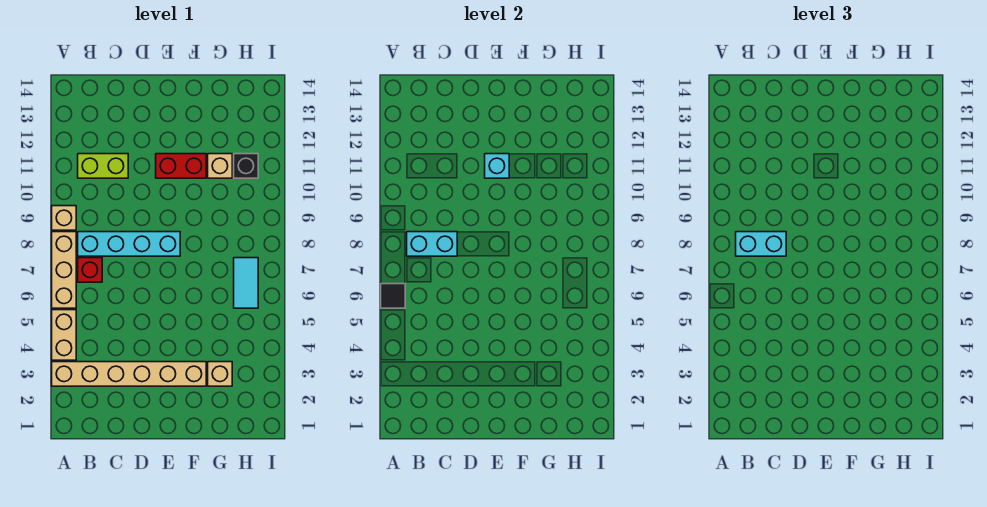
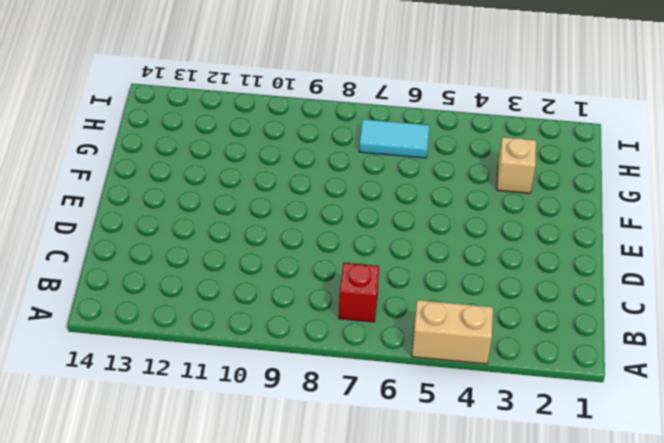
none -> tan 1x6 brick [52,362,206,386]
none -> tan 1x3 brick [52,232,76,308]
none -> tan 1x1 brick [52,206,76,230]

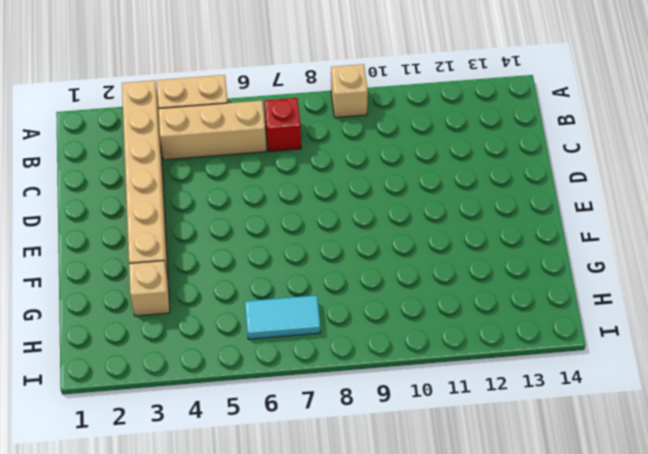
tan 1x3 brick [158,101,266,160] -> tan 1x3 brick moved to [52,232,76,308]
none -> cyan 1x4 brick [78,232,180,256]
none -> lime 1x2 brick [78,154,128,178]
none -> red 1x2 brick [156,154,206,178]

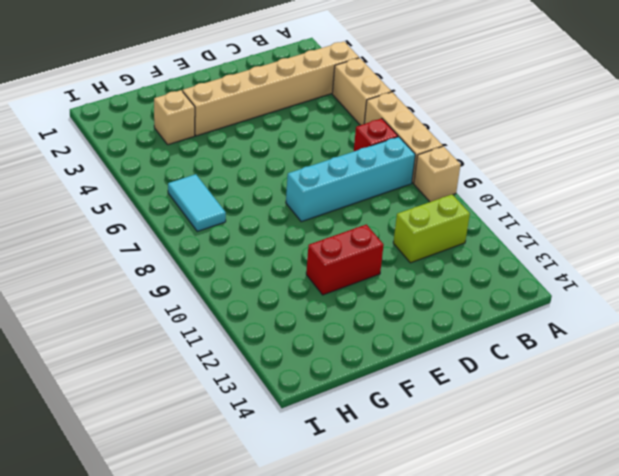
none -> tan 1x1 brick [208,154,232,178]
none -> black 1x1 brick [234,154,258,178]
none -> black 1x1 tile [381,284,405,308]

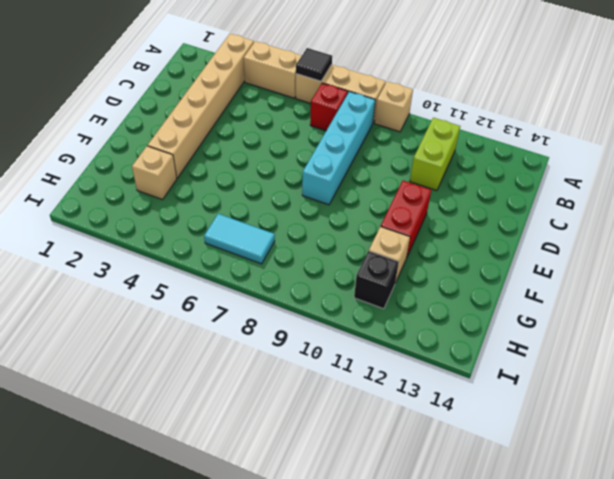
none -> cyan 1x2 brick [407,232,457,256]
none -> cyan 1x1 brick [485,154,509,178]
none -> cyan 1x2 brick [736,232,786,256]

